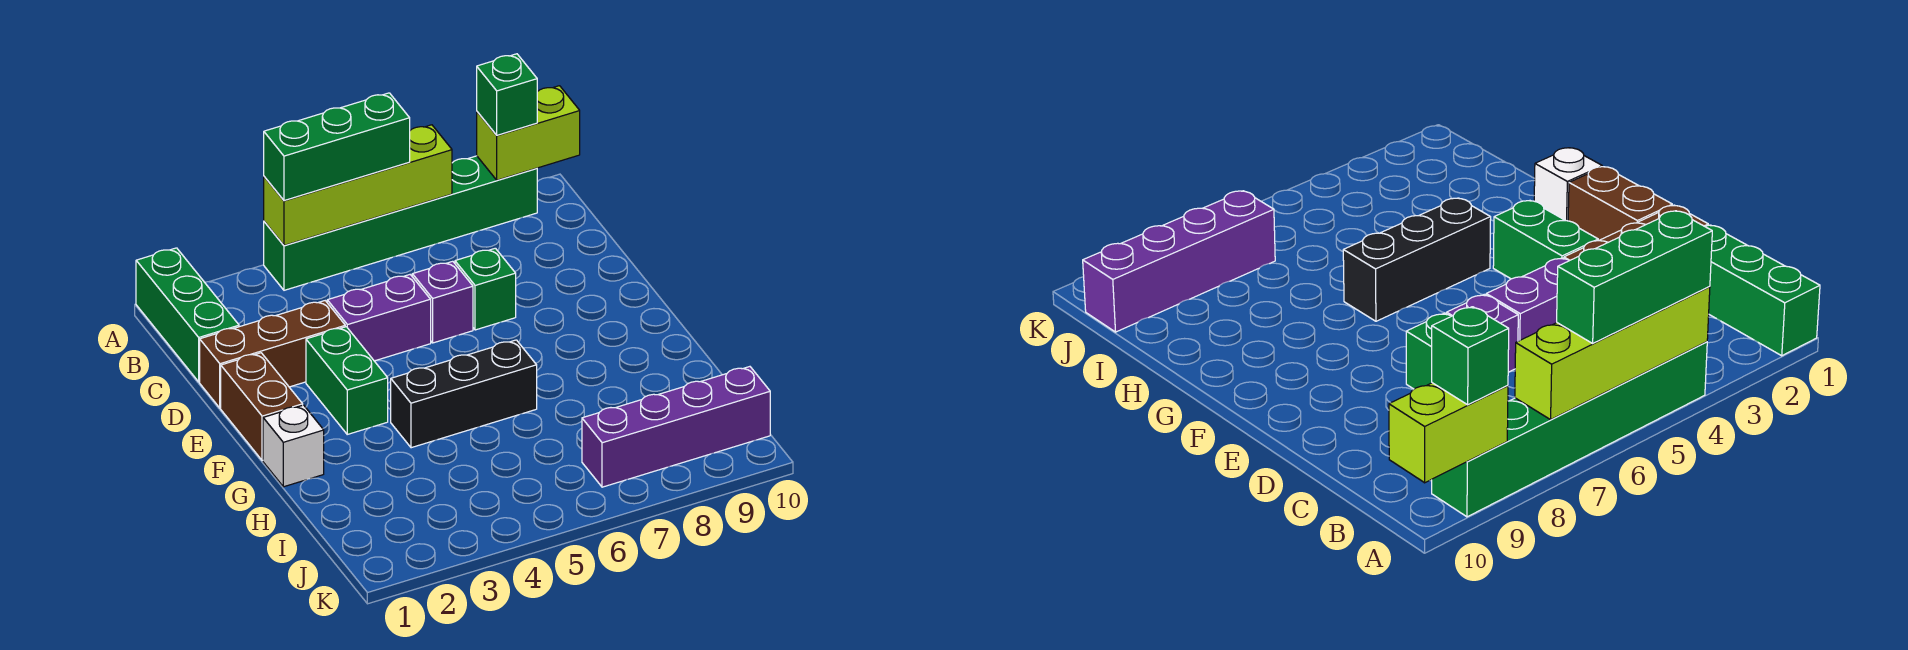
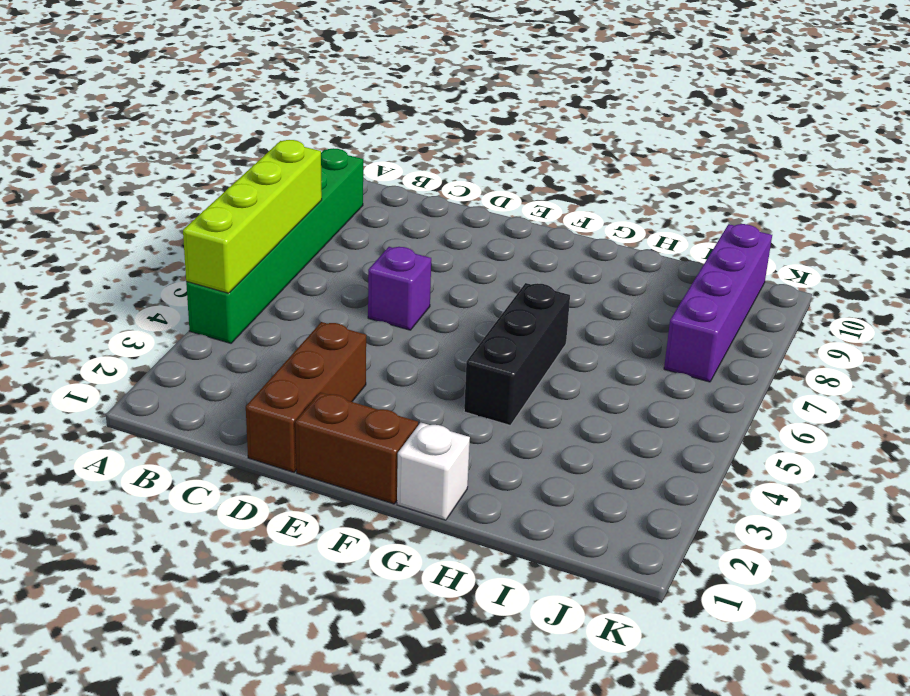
none -> green 1x3 brick [136,248,239,382]
none -> purple 1x2 brick [327,275,431,361]
none -> green 1x1 brick [455,248,516,330]

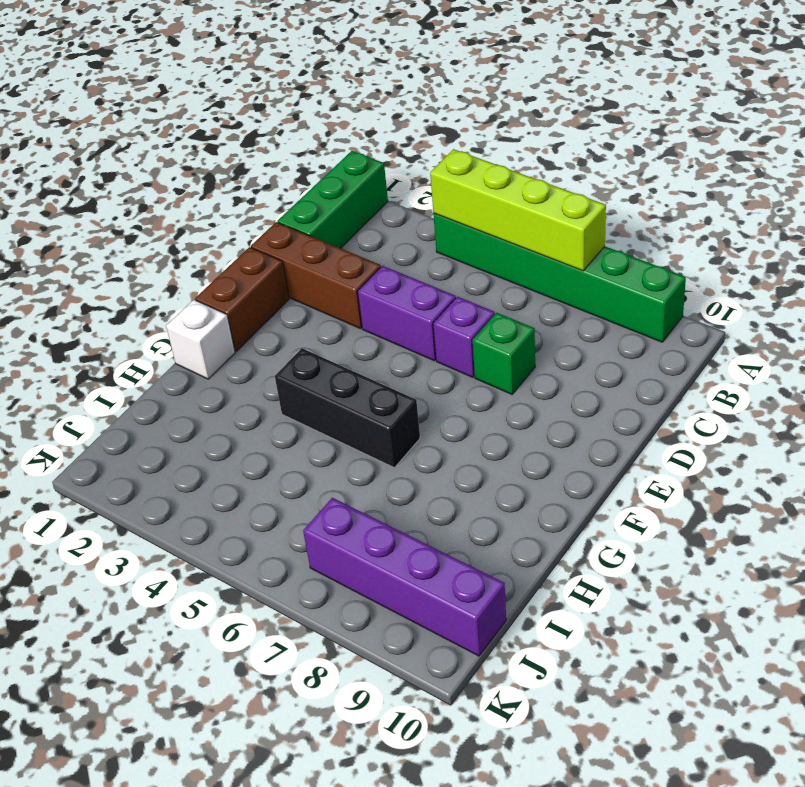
none -> green 1x2 brick [306,327,388,434]
none -> lime 1x2 brick [477,86,580,180]
none -> green 1x3 brick [264,93,410,201]

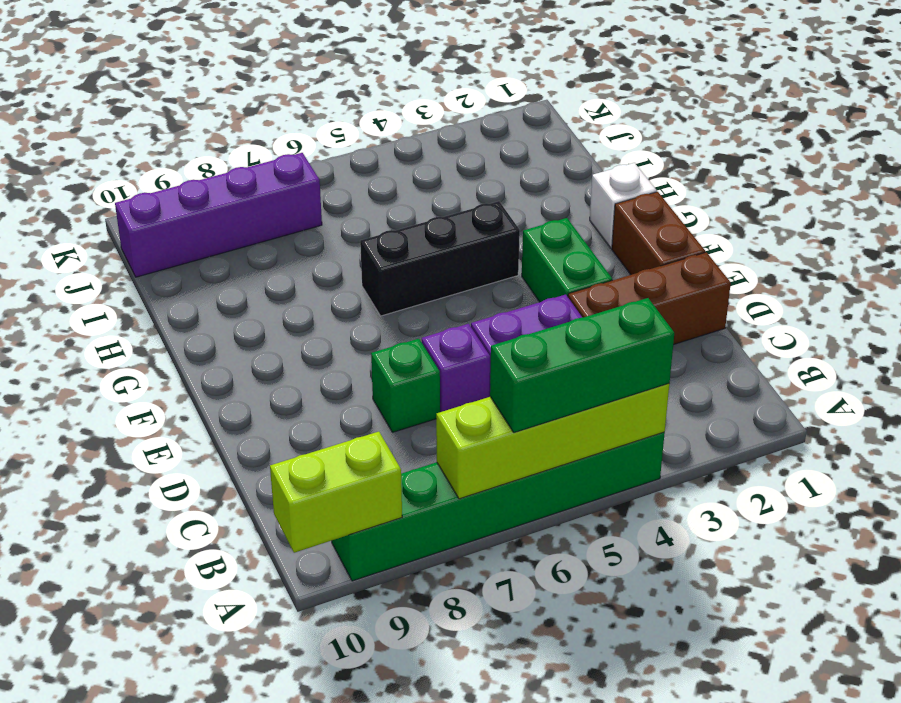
none -> green 1x3 brick [136,248,239,382]
none -> green 1x1 brick [477,54,537,135]

